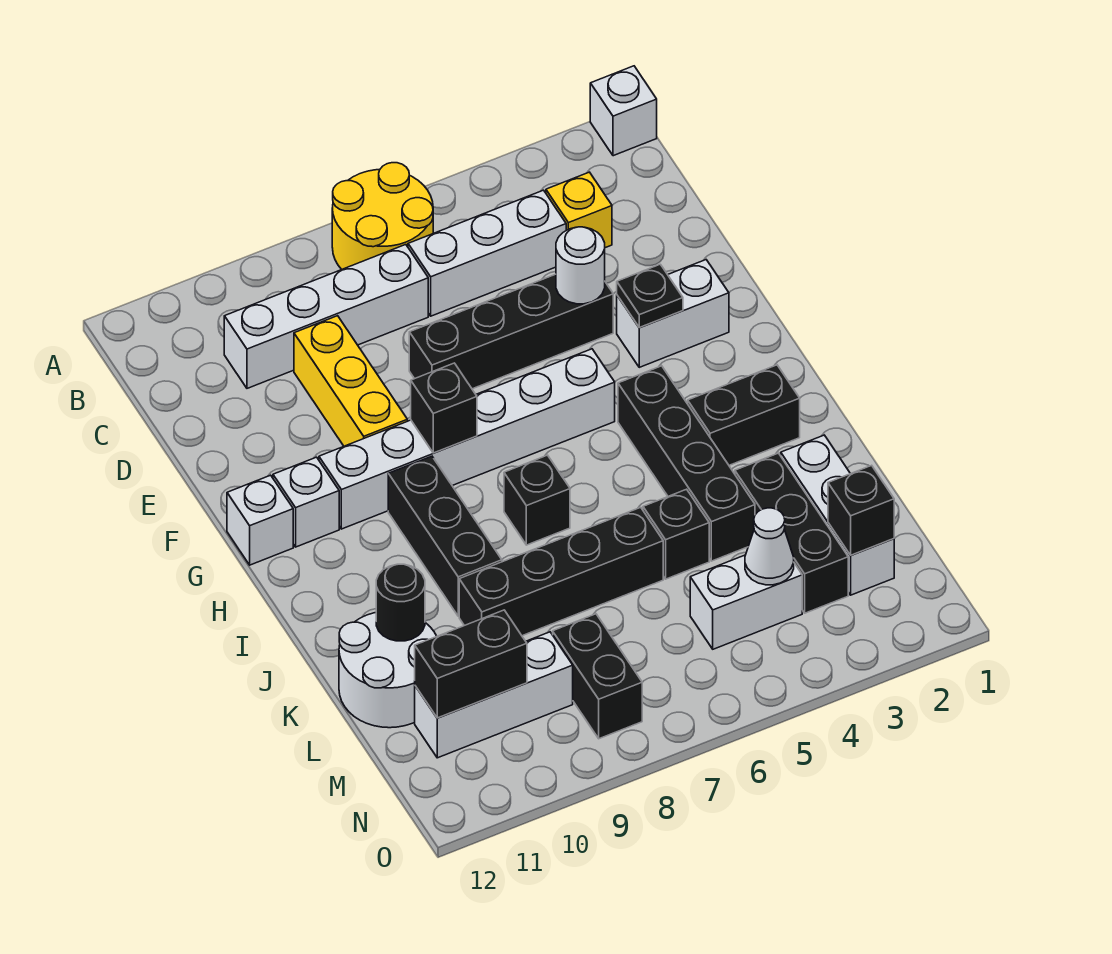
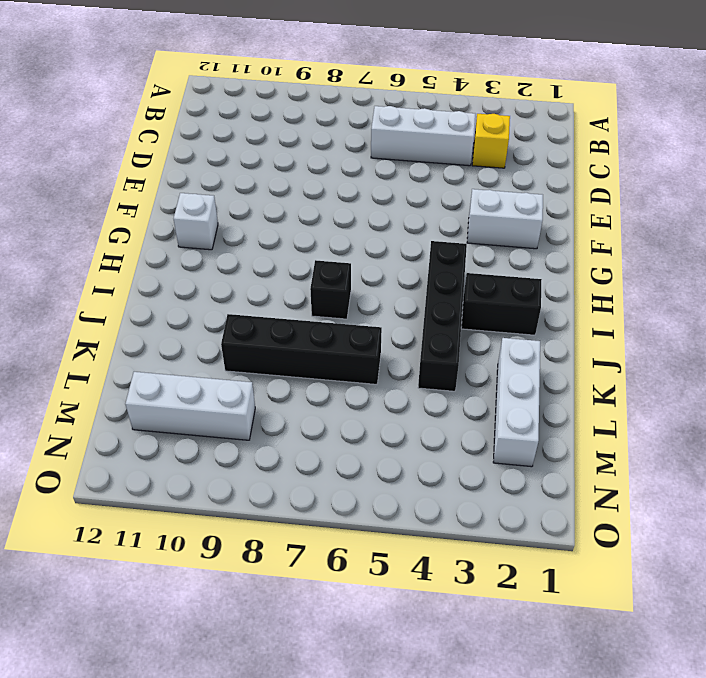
none -> white 1x1 brick [590,66,657,156]
none -> yellow 2x2 round brick [332,163,433,269]
none -> white 1x4 brick [224,245,428,388]
none -> yellow 1x3 brick [294,316,407,446]

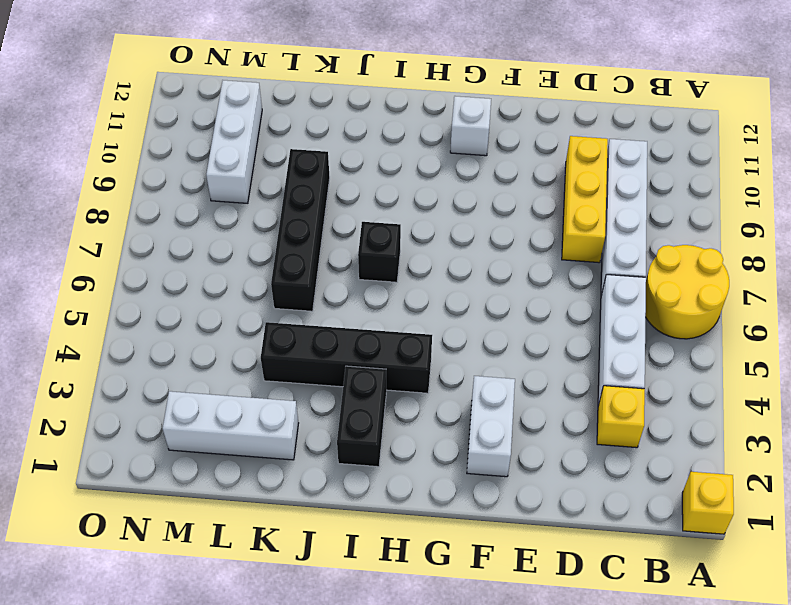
yellow 1x1 brick [682,472,734,534] -> white 1x1 brick [590,66,657,156]
yellow 1x3 brick [562,136,608,263] -> yellow 1x3 brick turned to [294,316,407,446]
none -> black 1x4 brick [409,274,613,389]
none -> white 1x6 brick [319,349,615,529]
none -> white 1x1 brick [227,475,293,565]
none -> black 1x3 brick [388,456,502,616]

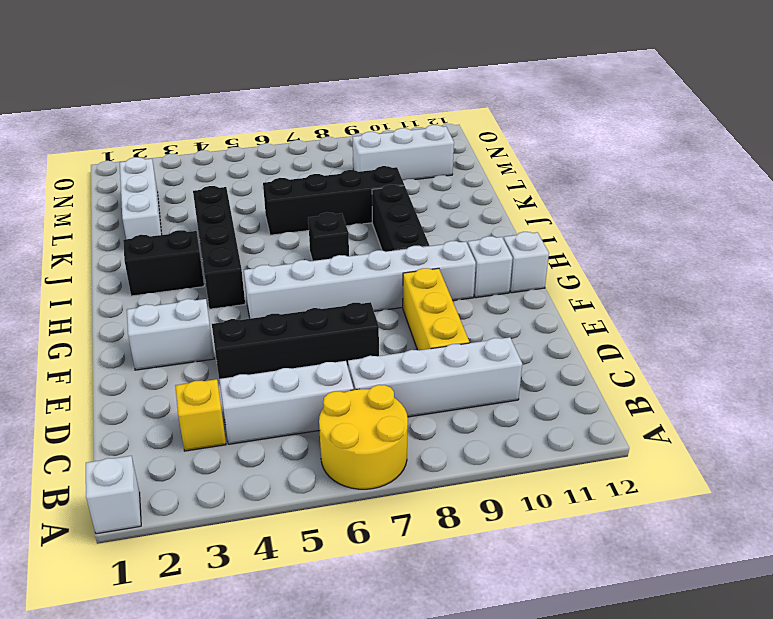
none -> black 1x3 brick [735,453,848,613]
none -> black 1x1 brick [643,489,709,579]
none -> white 2x2 round brick [339,613,437,728]
none -> white 1x2 brick [690,555,802,649]

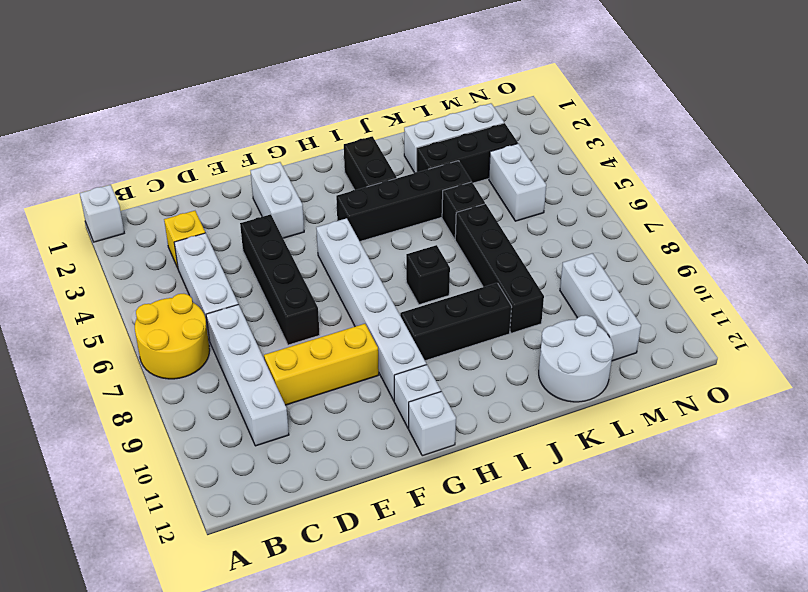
none -> black 1x2 brick [553,614,642,739]
none -> white 1x1 round brick [556,227,605,304]
none -> black 1x1 plate [617,264,683,327]
none -> black 1x1 brick [411,363,477,453]

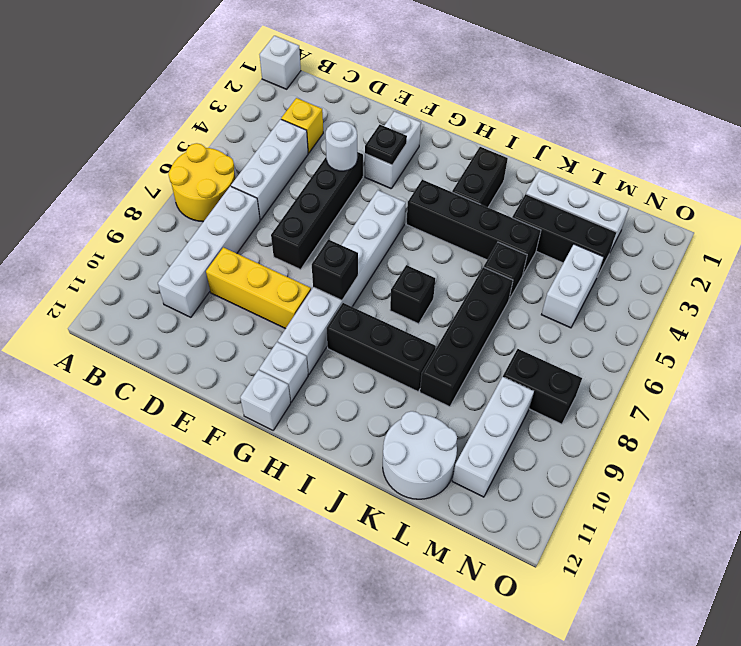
none -> black 1x1 round brick [376,564,425,641]
none -> black 1x1 brick [828,465,894,555]
none -> white 1x1 cone [745,508,794,585]
none -> black 1x2 brick [415,610,527,718]

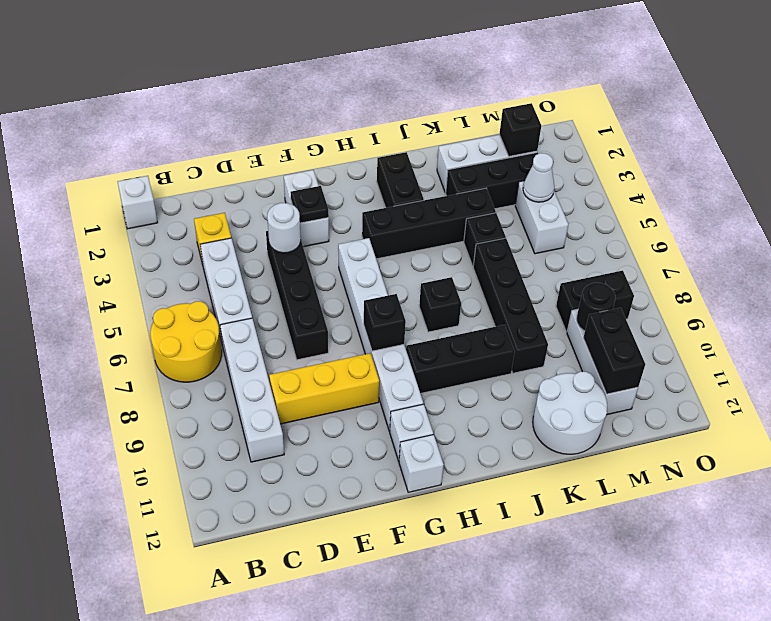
black 1x1 round brick [577,283,615,331] -> black 1x1 round brick moved to [376,564,425,641]

